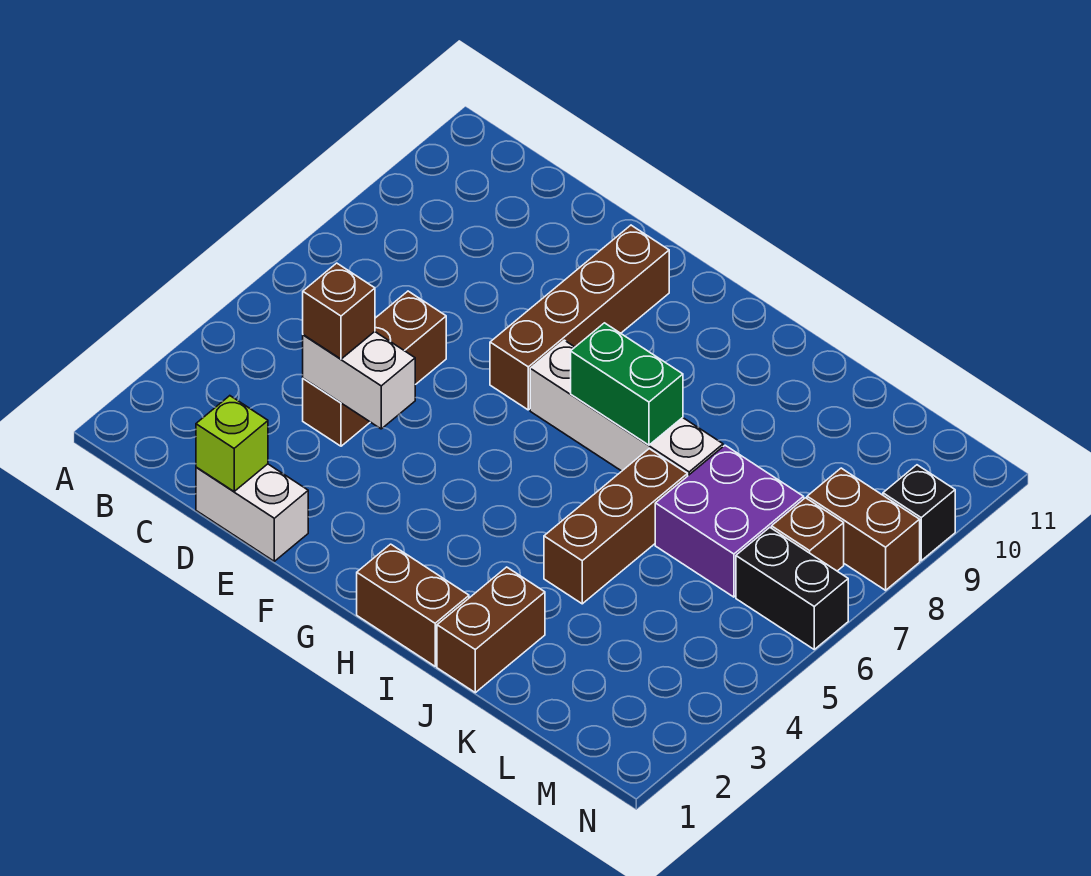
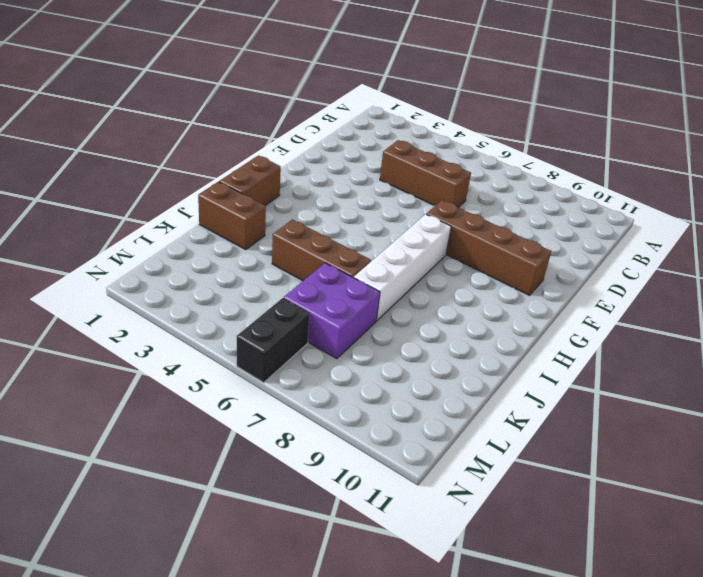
none -> white 1x2 brick [196,464,308,561]
none -> brown 1x1 brick [772,498,844,571]
none -> brown 1x2 brick [807,468,920,590]

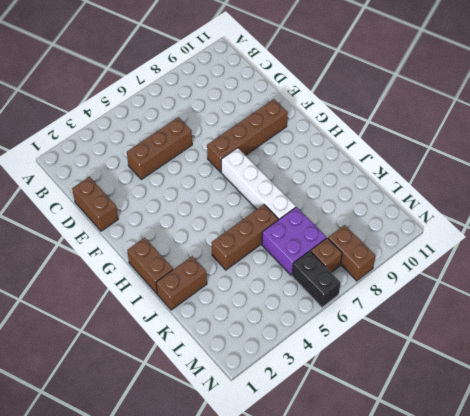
brown 1x2 brick [72,177,118,231] -> white 1x2 brick [196,464,308,561]
none -> black 1x1 brick [883,465,955,561]
none -> lime 1x1 brick [196,396,268,491]
none -> white 1x2 brick [303,332,415,429]

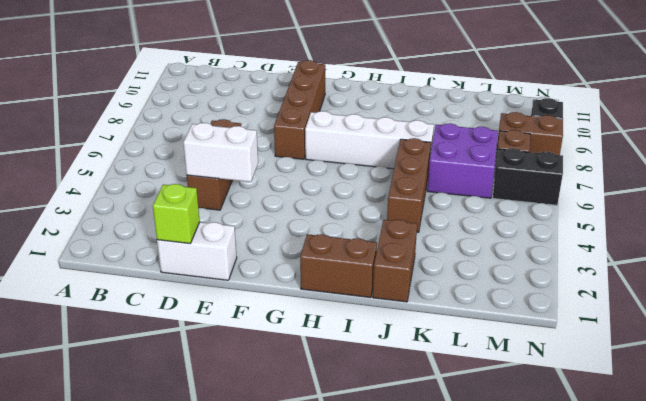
none -> green 1x2 brick [571,323,683,445]
none -> brown 1x1 brick [303,263,375,359]

